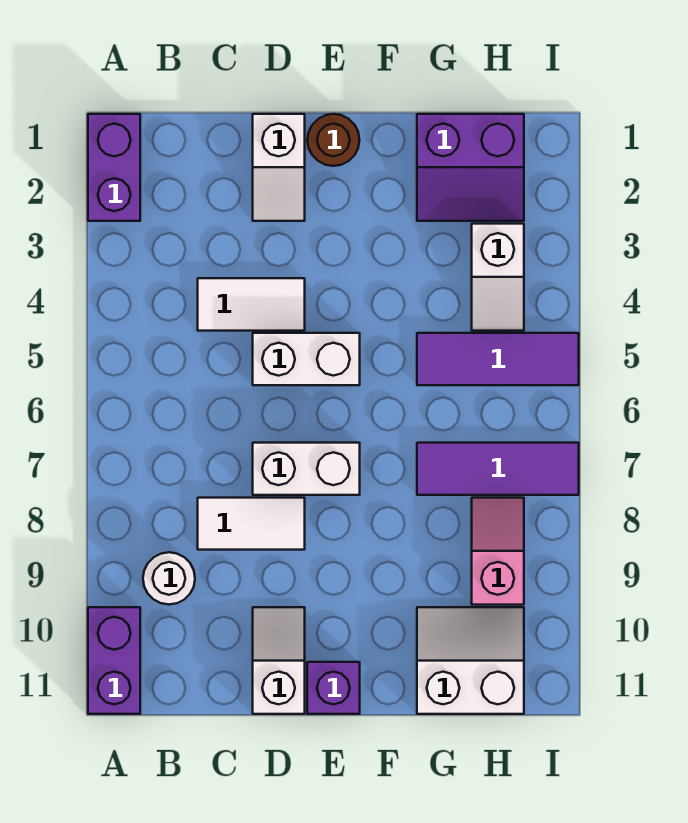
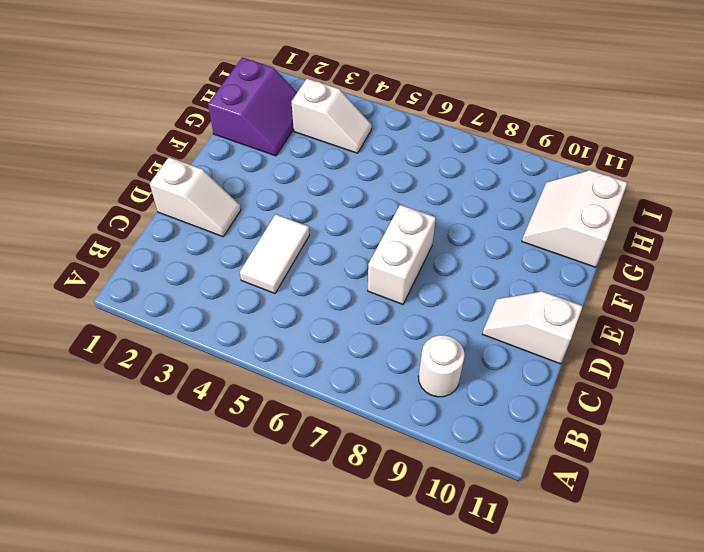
none -> purple 1x2 brick [88,114,140,221]
none -> purple 1x2 brick [88,607,140,714]
none -> white 1x2 tile [198,498,305,550]

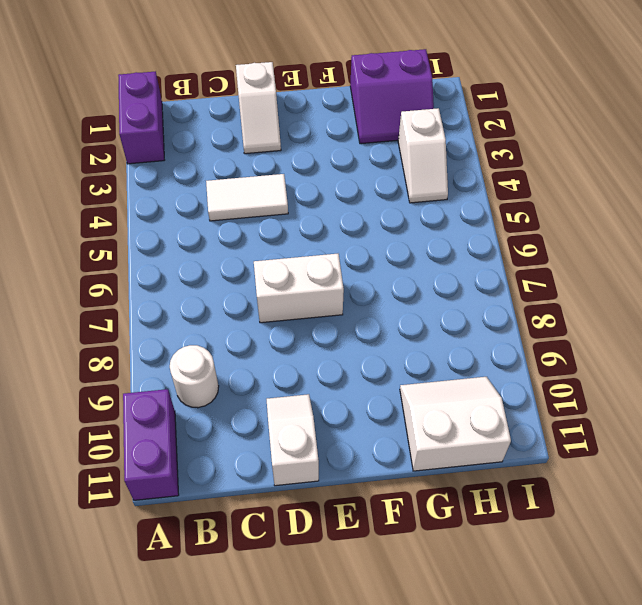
none -> white 1x2 tile [198,498,305,550]
none -> white 1x2 brick [253,333,360,385]
none -> brown 1x1 round brick [307,114,359,166]

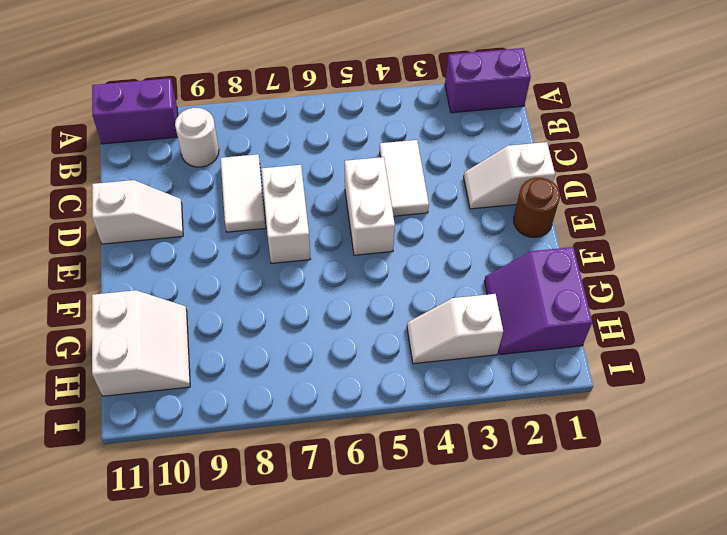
none -> purple 1x1 brick [307,662,360,714]
none -> purple 1x3 tile [417,333,579,385]
none -> purple 1x3 tile [417,443,579,495]

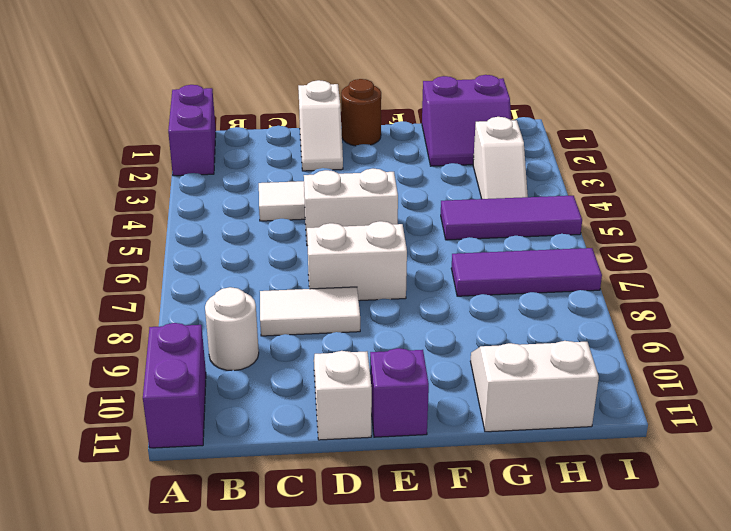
none -> pink 1x2 slope [472,498,524,605]

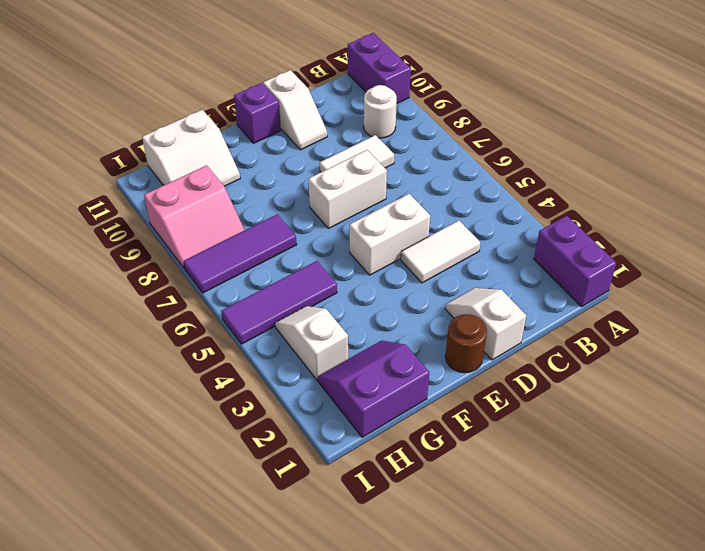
pink 2x2 slope [144,165,245,269] -> pink 1x2 slope [472,498,524,605]

